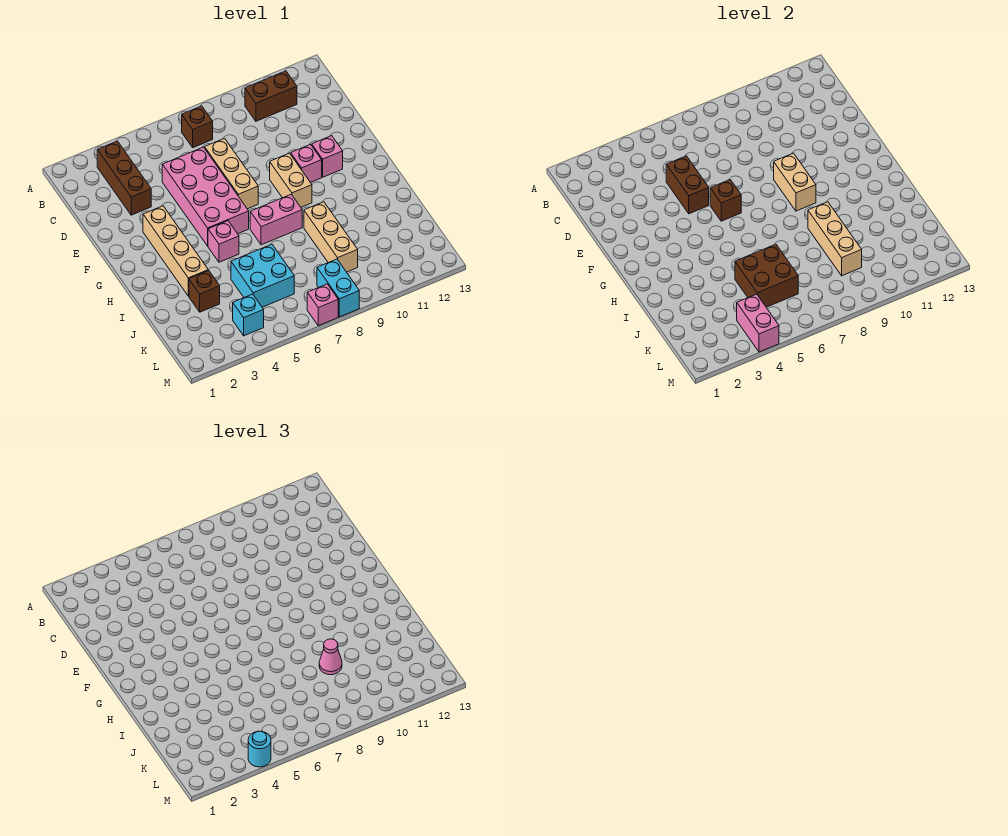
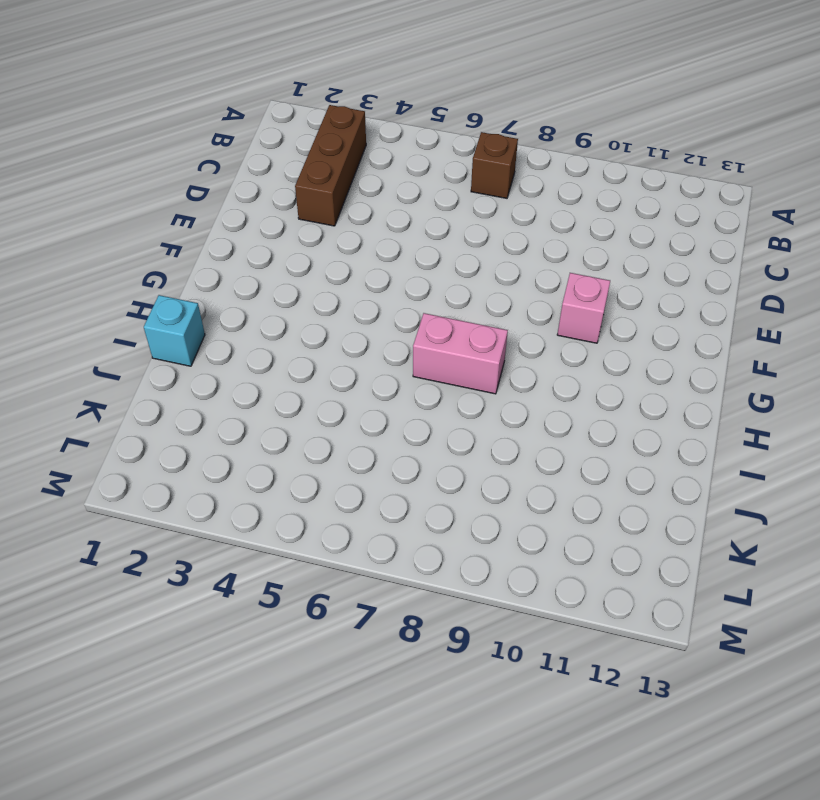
cyan 1x1 brick [144,295,205,366] -> cyan 1x1 brick moved to [233,294,264,336]
none -> brown 1x2 brick [245,71,297,121]
none -> pink 2x4 brick [162,147,249,246]
none -> tan 1x3 brick [205,138,258,209]

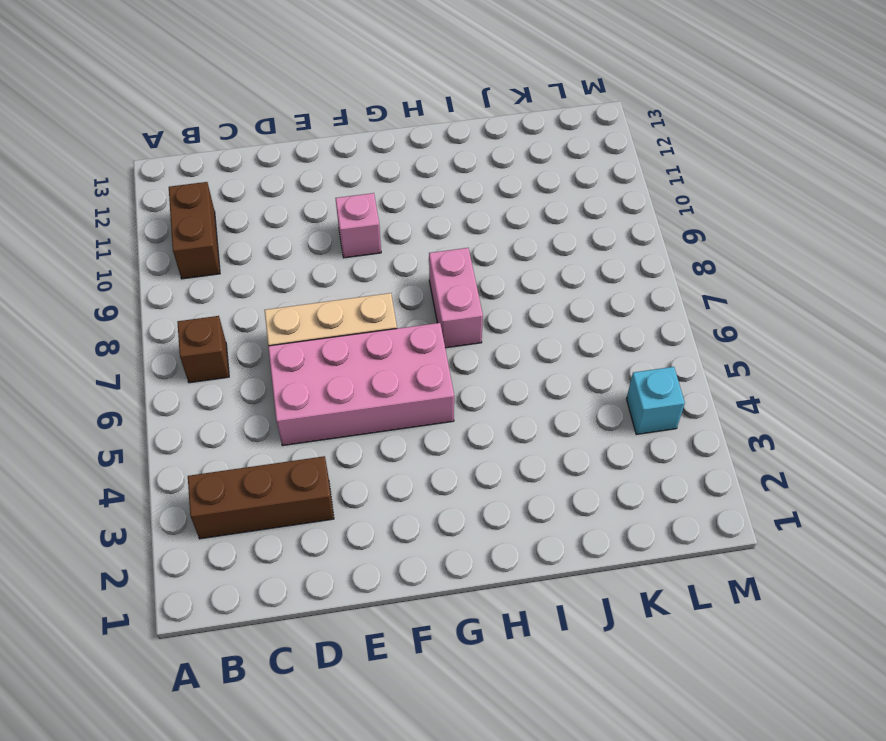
none -> tan 1x4 brick [143,206,208,296]
none -> tan 1x2 brick [270,153,312,207]
none -> pink 1x1 brick [312,136,343,177]

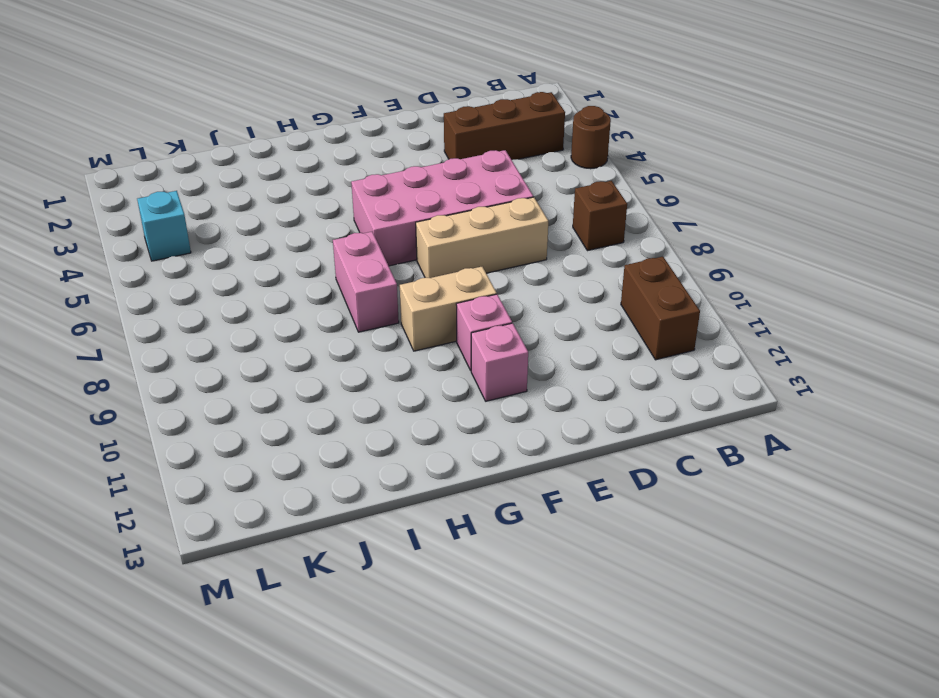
brown 1x1 round brick [571,106,611,169] -> none
none -> tan 1x4 brick [143,206,208,296]
none -> pink 1x1 brick [208,221,239,262]
none -> tan 1x3 brick [304,202,358,272]

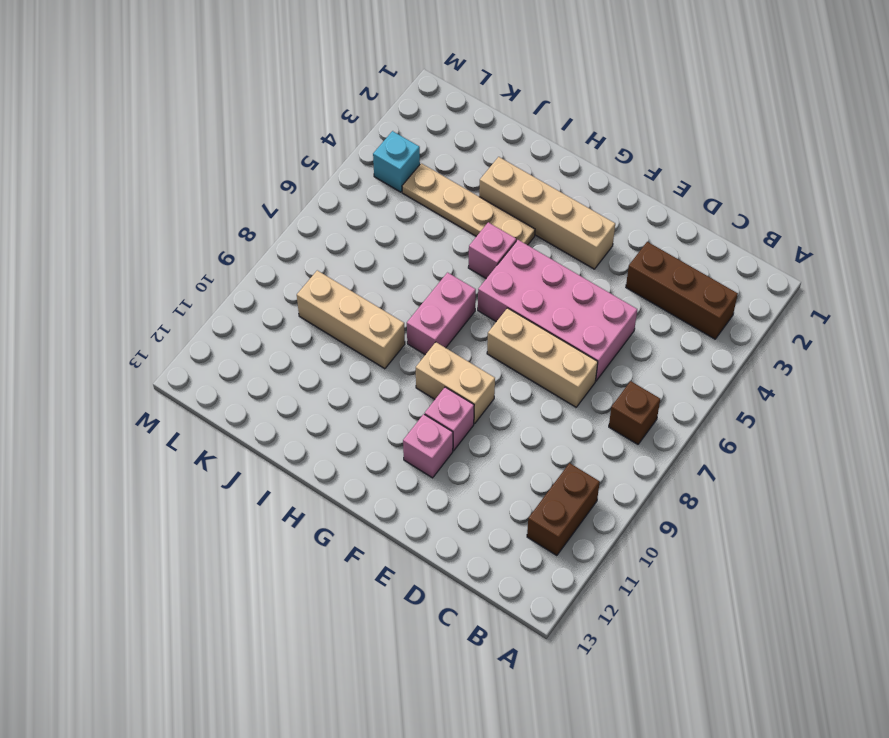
tan 1x4 plate [402,163,535,245] -> none
none -> brown 1x1 brick [189,270,220,312]
none -> cyan 2x2 brick [231,244,294,307]
none -> cyan 1x2 brick [317,259,359,317]

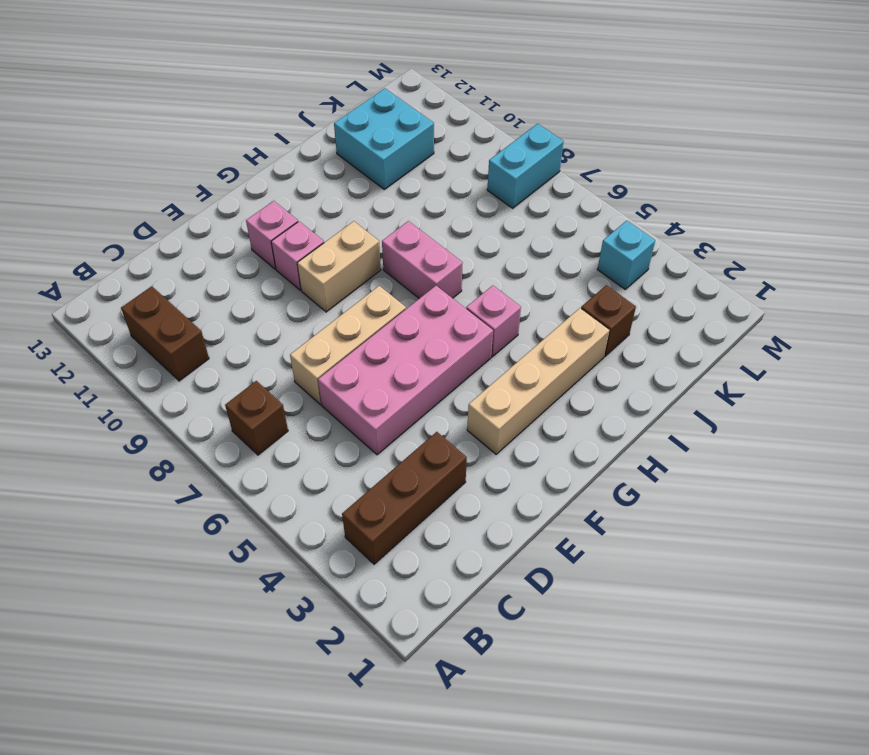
cyan 2x2 brick [334,88,434,189] -> cyan 2x2 brick moved to [231,244,294,307]
none -> tan 1x3 brick [304,202,358,272]
none -> pink 1x1 brick [307,284,338,326]
none -> brown 1x2 brick [666,156,709,214]

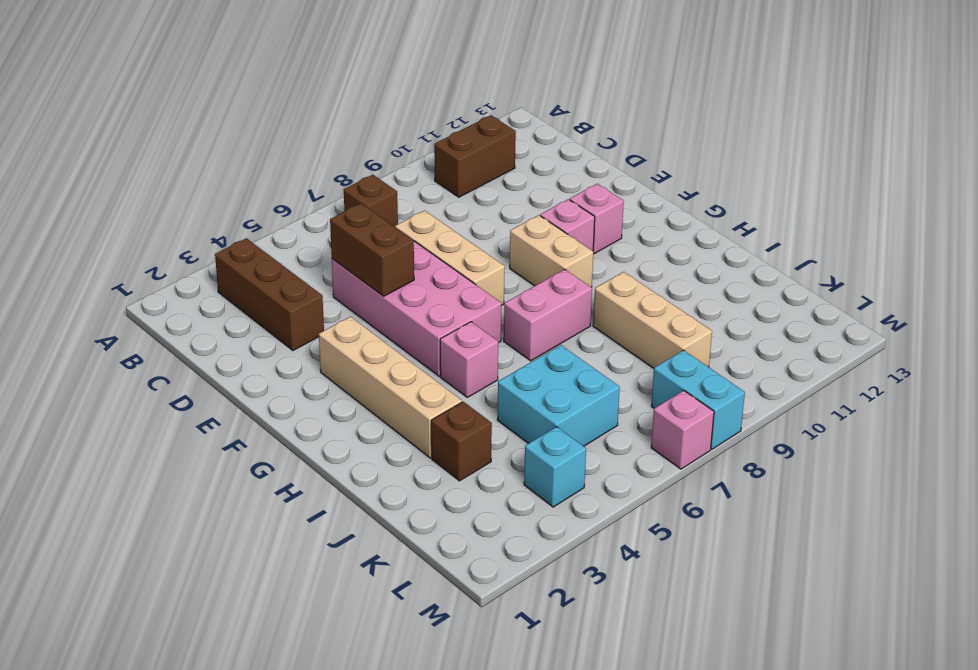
none -> brown 1x1 brick [710,180,741,221]
none -> tan 1x2 brick [774,153,816,211]
none -> tan 1x3 brick [808,202,862,276]

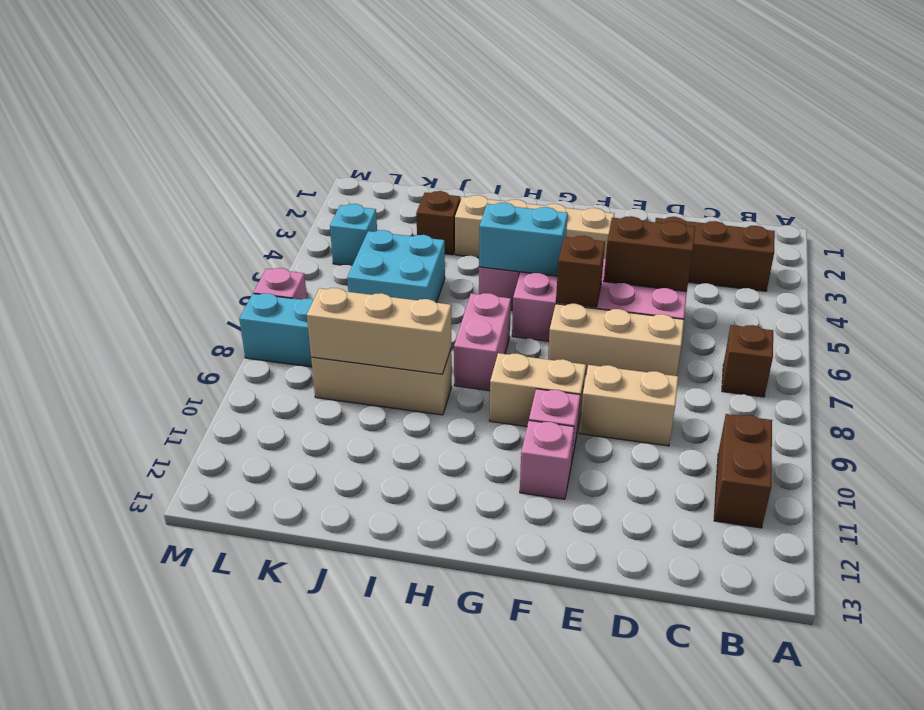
tan 1x2 brick [580,365,678,446] -> tan 1x2 brick moved to [774,153,816,211]
cyan 1x2 brick [479,203,568,276] -> none
none -> brown 2x2 brick [735,244,798,307]
none -> pink 1x2 brick [737,294,779,352]
none -> pink 1x1 cone [319,639,342,675]

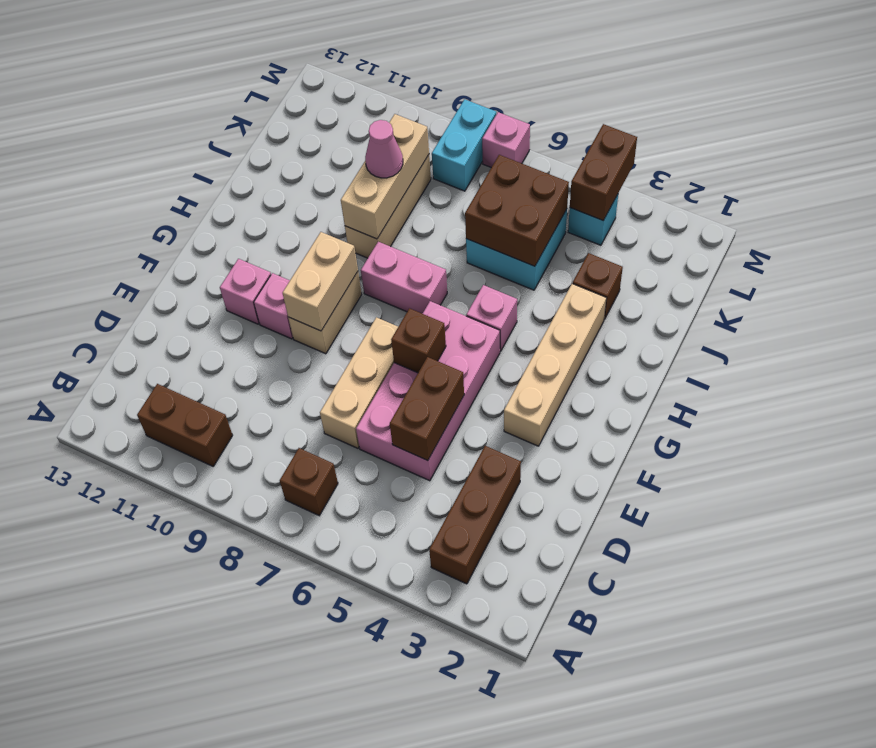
brown 1x2 brick [570,124,637,220] -> pink 1x2 brick [737,294,779,352]
none -> cyan 1x1 round brick [248,731,271,767]

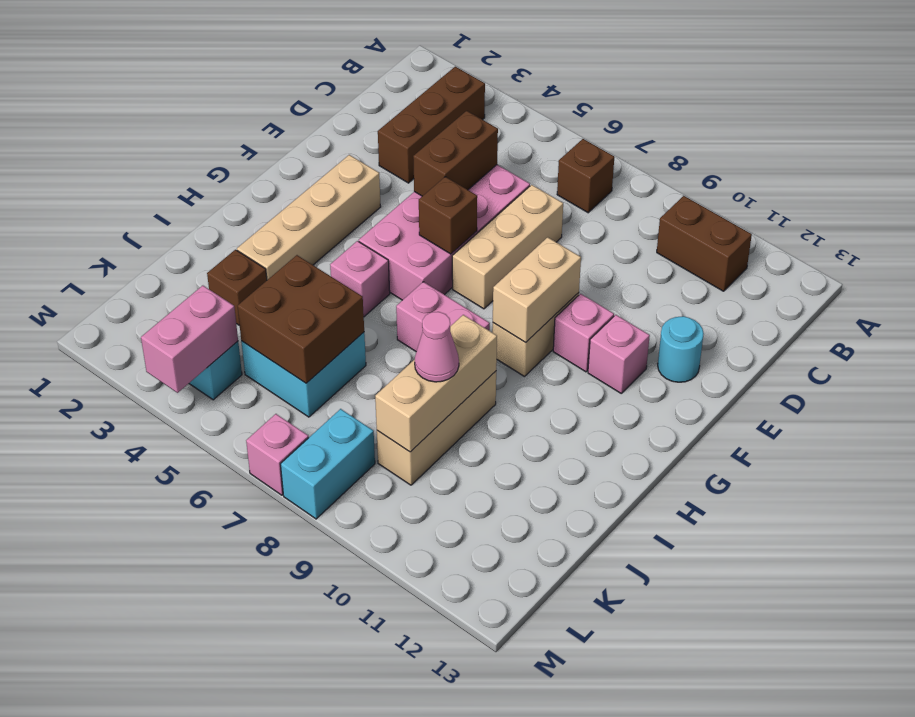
cyan 1x1 round brick [658,316,704,382] -> cyan 1x1 round brick moved to [248,731,271,767]

